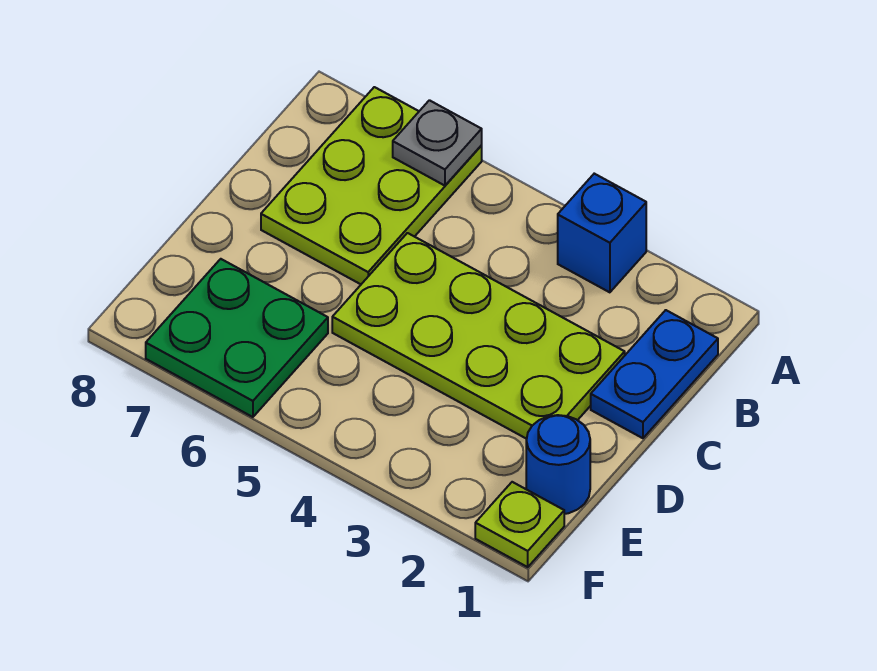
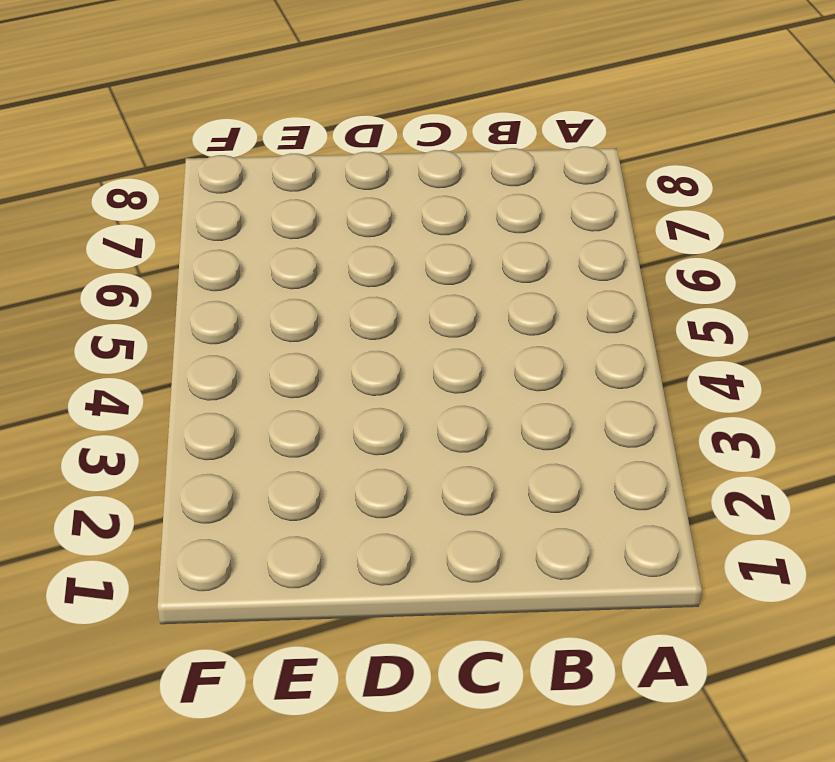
none -> blue 1x1 brick [558,174,646,292]
none -> lime 2x3 plate [261,87,482,284]

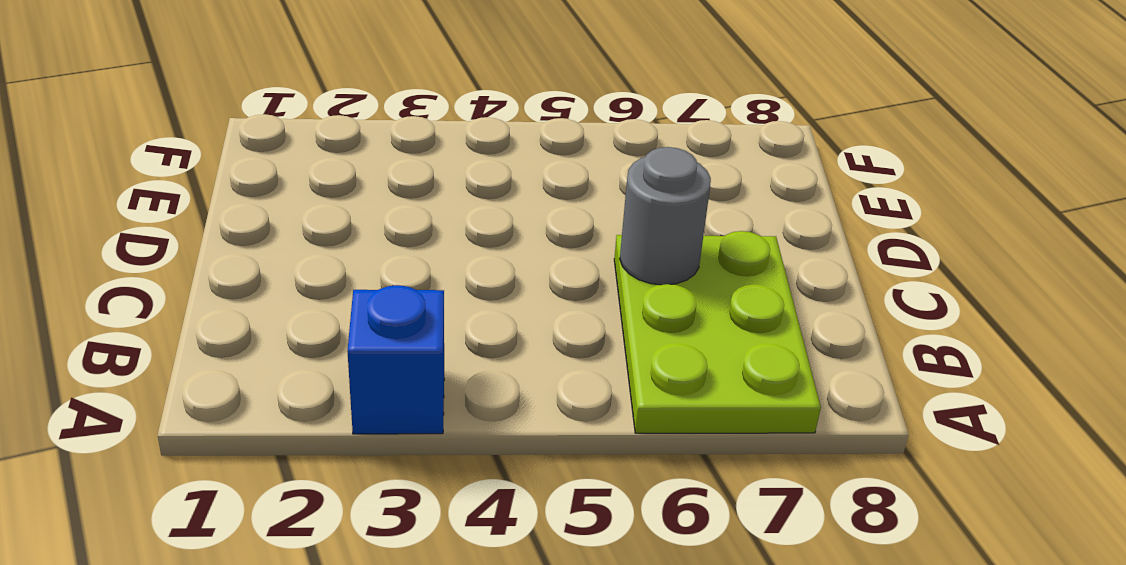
grey 1x1 round brick [620,147,711,285] -> none
none -> blue 1x2 plate [591,310,718,438]
none -> lime 2x4 plate [332,233,625,439]

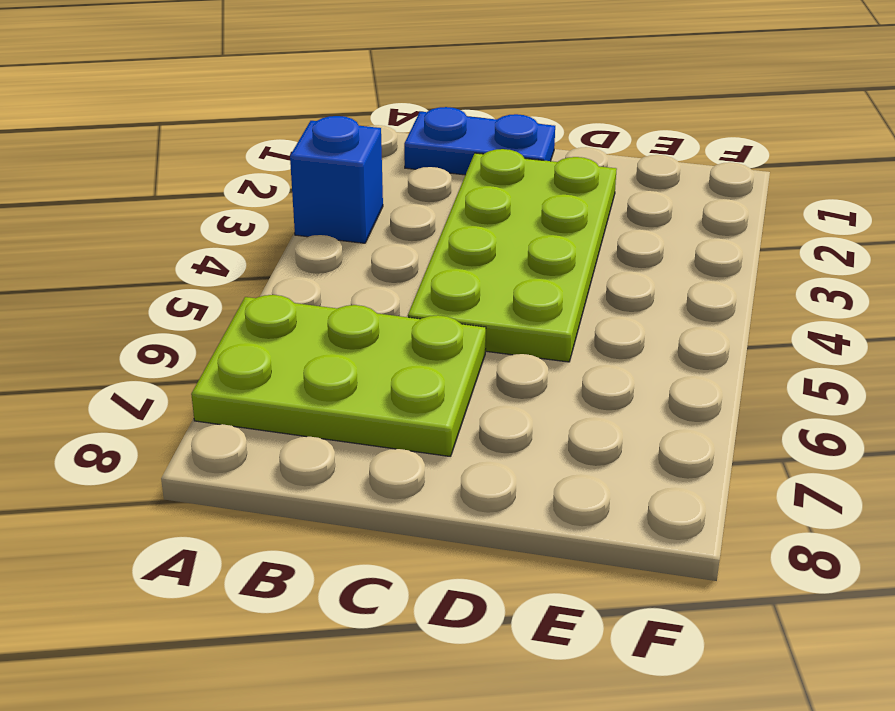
none -> blue 1x1 round brick [526,415,590,514]
none -> green 2x2 plate [146,259,328,417]

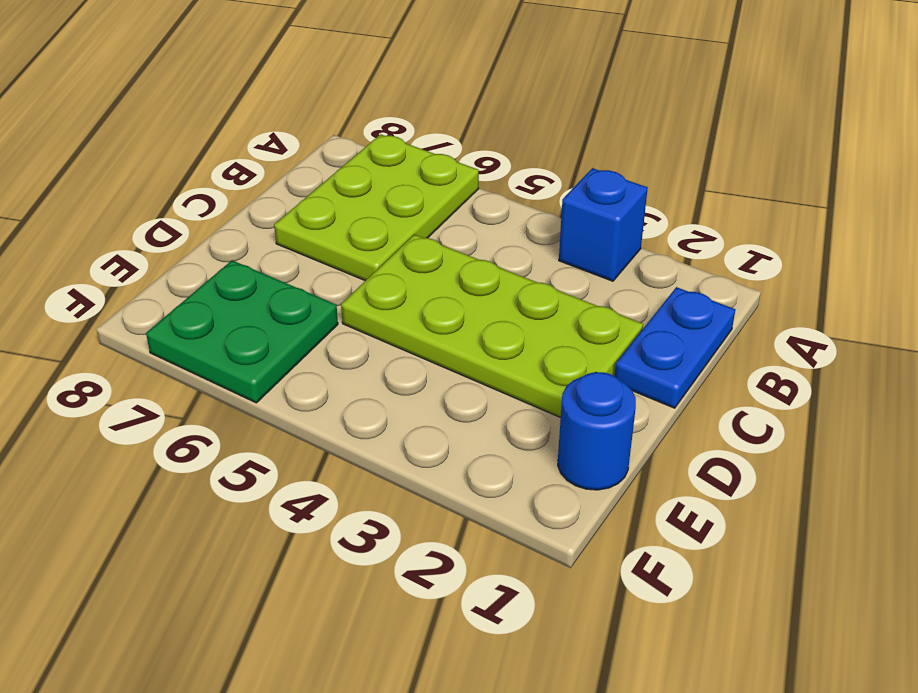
none -> lime 1x1 plate [475,482,564,567]
none -> grey 1x1 plate [393,100,482,186]

